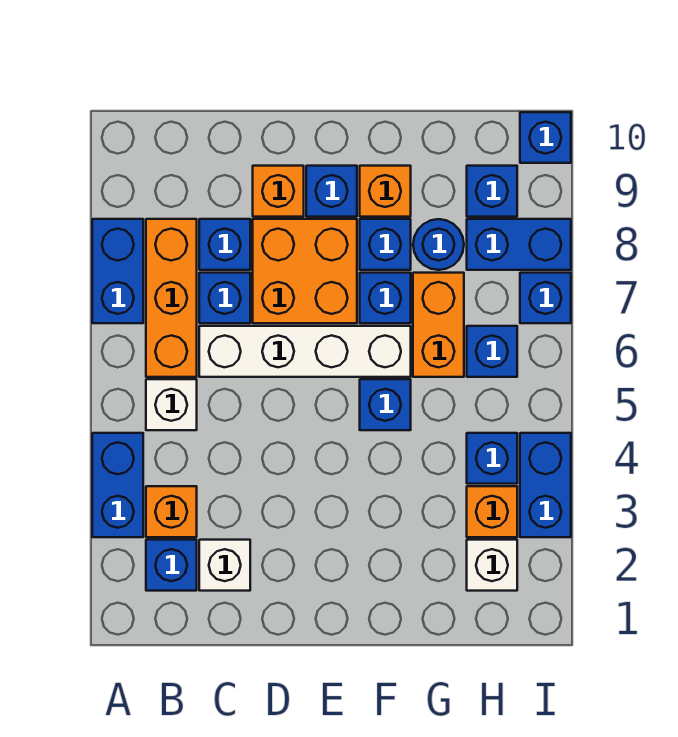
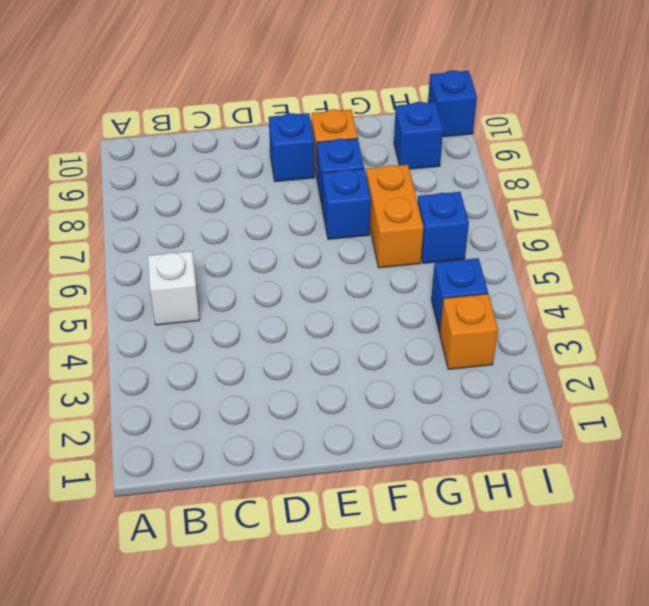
none -> blue 1x2 brick [92,433,143,537]
none -> blue 1x2 brick [92,219,143,323]
none -> blue 1x1 brick [146,540,197,591]

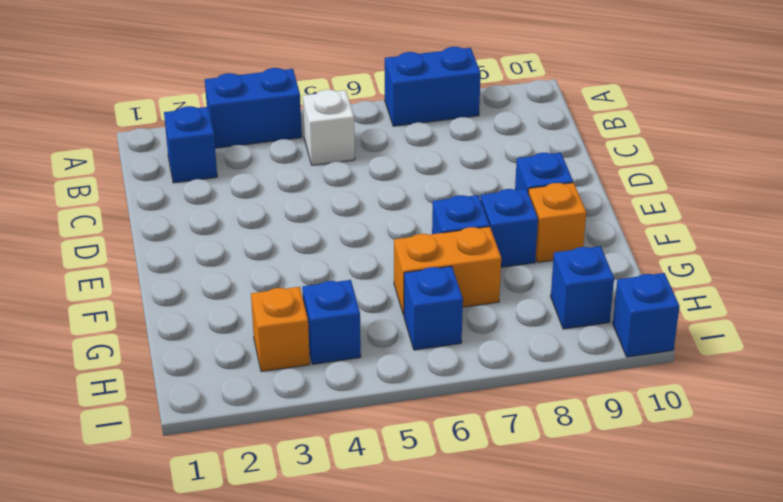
none -> orange 1x1 brick [146,486,197,537]
none -> orange 1x3 brick [146,219,197,377]
none -> white 1x1 brick [199,540,250,591]

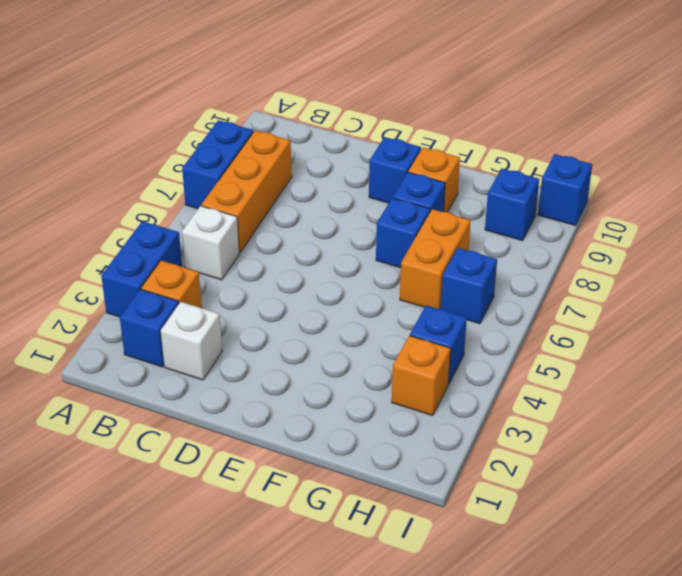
none -> white 1x4 brick [199,326,411,377]
none -> blue 1x1 brick [199,273,250,323]
none -> blue 1x1 brick [199,219,250,270]

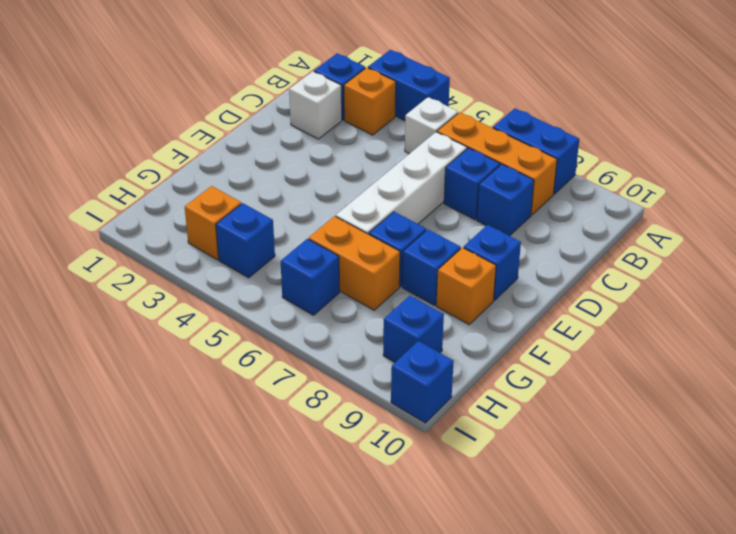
none -> orange 2x2 brick [253,219,357,323]
none -> orange 1x1 brick [253,166,304,217]
none -> blue 1x1 brick [360,379,411,430]

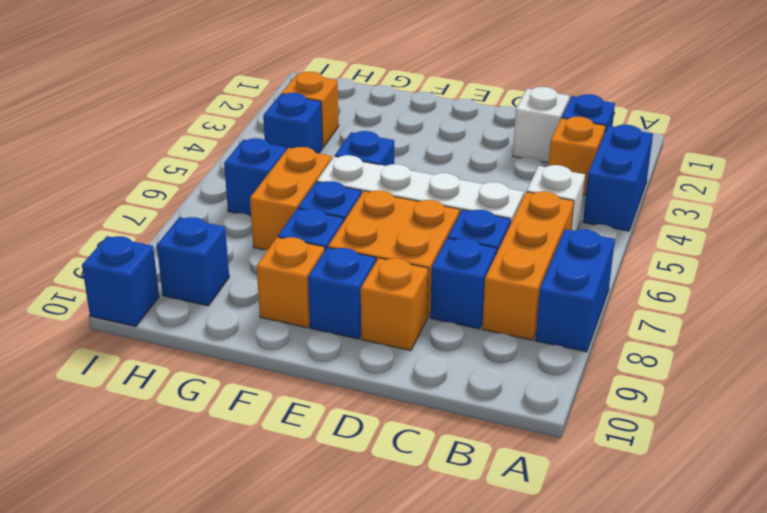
none -> blue 1x1 round brick [413,219,464,270]
none -> white 1x1 brick [467,540,517,591]
none -> blue 1x2 brick [467,219,571,270]

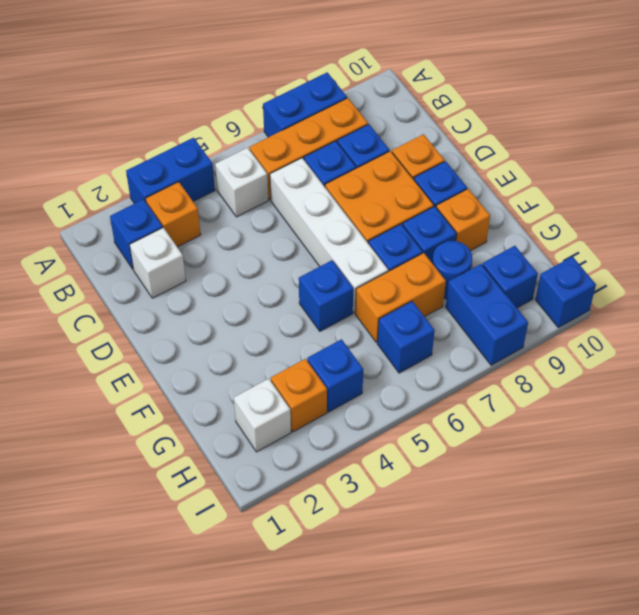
none -> blue 1x2 brick [520,433,571,537]
none -> blue 1x1 brick [520,273,571,323]

